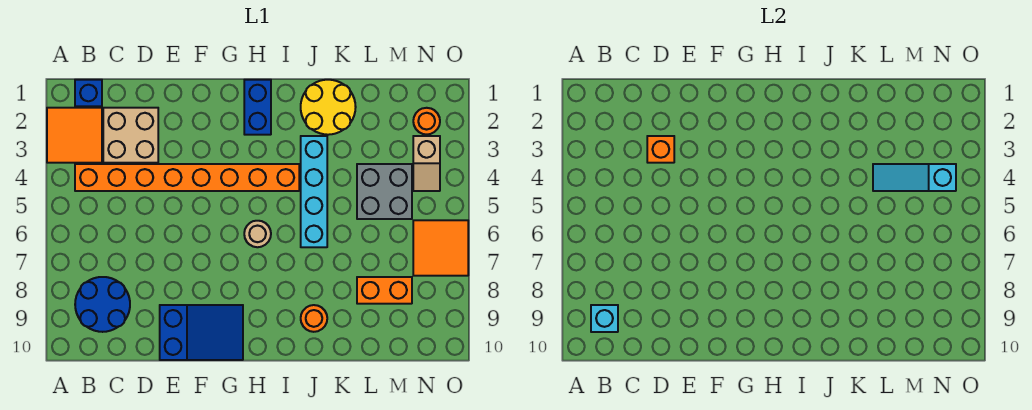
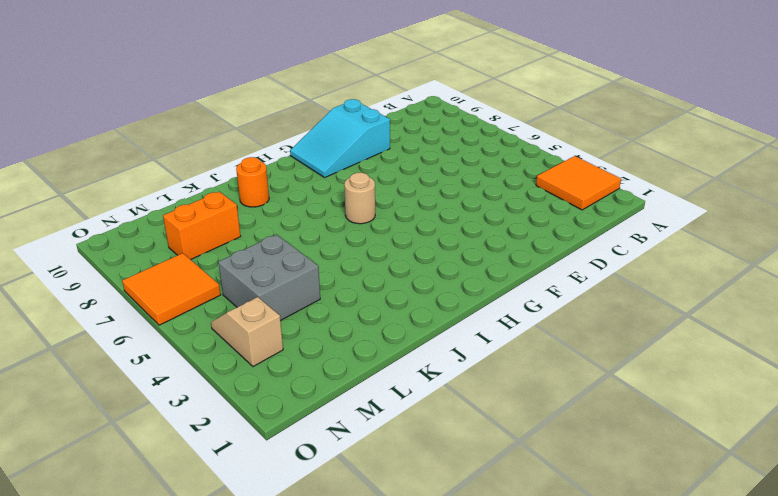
cyan 2x3 slope [290,99,390,178] -> blue 2x3 slope [160,305,243,360]
none -> blue 1x1 brick [75,80,102,106]
none -> orange 1x8 brick [75,164,299,191]
none -> blue 2x2 round brick [75,277,130,332]

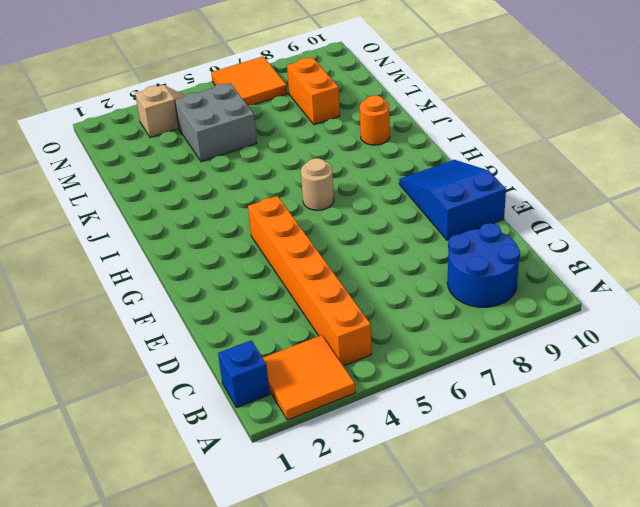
orange 1x6 brick [248,196,372,366] -> orange 1x8 brick [75,164,299,191]
none -> tan 2x2 brick [103,108,158,163]
none -> blue 1x2 brick [244,80,271,135]
none -> yellow 2x2 round brick [301,80,356,135]

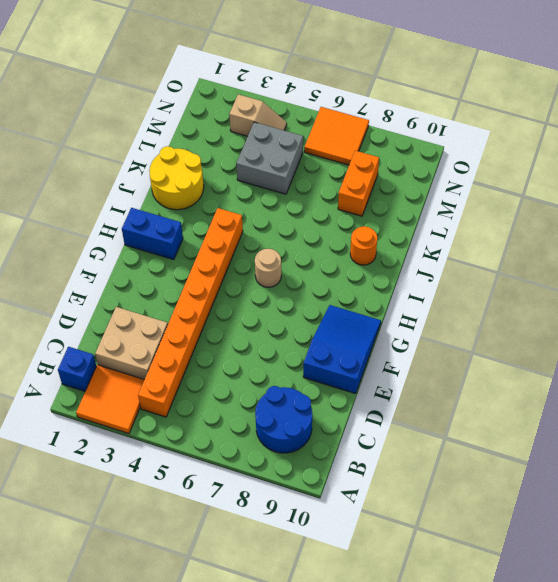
none -> cyan 1x4 brick [301,136,327,247]
none -> orange 1x1 round brick [413,108,440,135]
none -> cyan 1x1 brick [591,305,618,332]

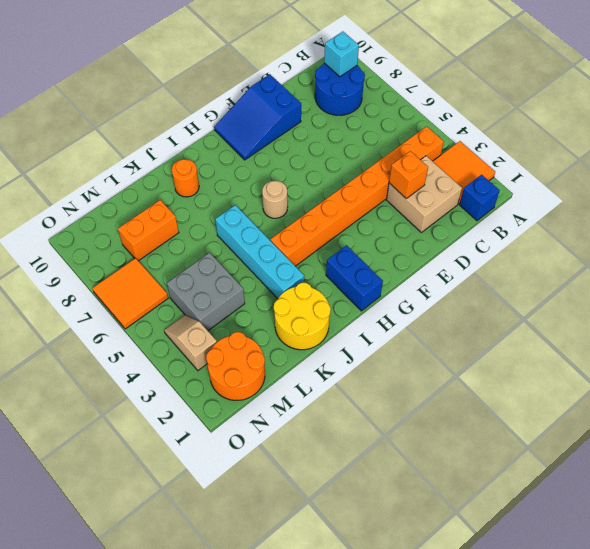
orange 2x2 round brick [206,332,265,400] -> orange 1x1 round brick [413,108,440,135]
none -> cyan 1x3 slope [873,164,956,191]

